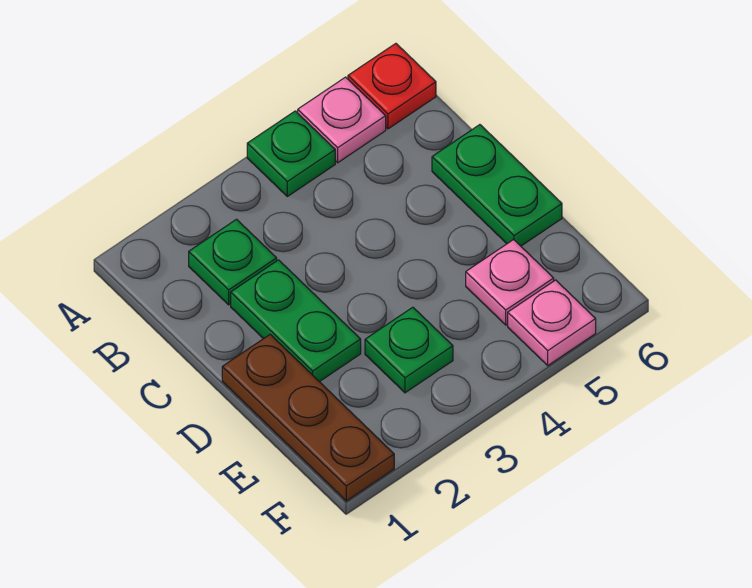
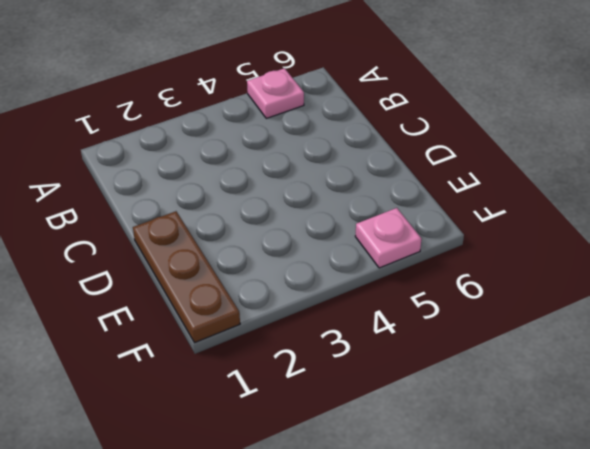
none -> green 1x1 plate [247,111,335,196]
none -> red 1x1 plate [348,44,436,129]

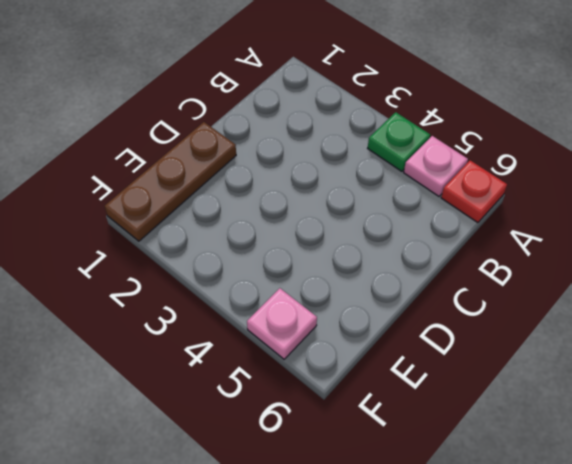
none -> green 1x1 plate [189,219,277,305]
none -> green 1x2 plate [231,260,361,382]

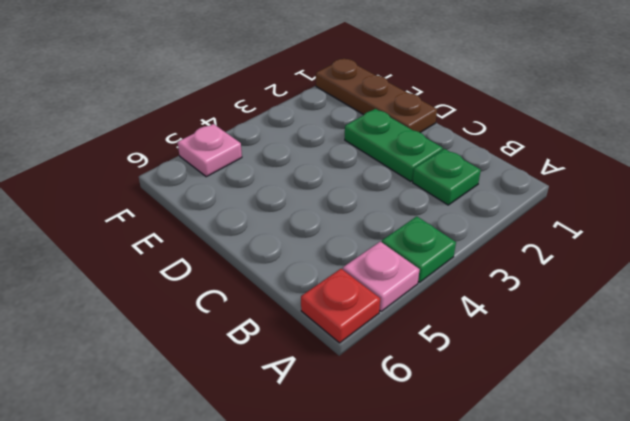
none -> green 1x2 plate [432,125,562,246]
none -> green 1x1 plate [365,307,453,393]

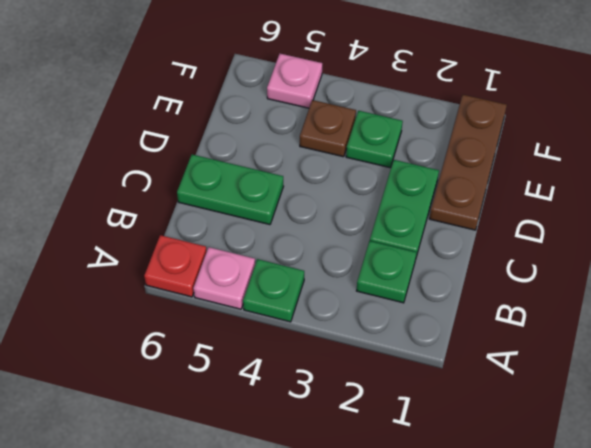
green 1x2 plate [177,155,283,225] -> green 1x2 plate turned to [432,125,562,246]
brown 1x1 plate [300,100,356,157] -> none
none -> pink 1x1 plate [466,240,554,325]

